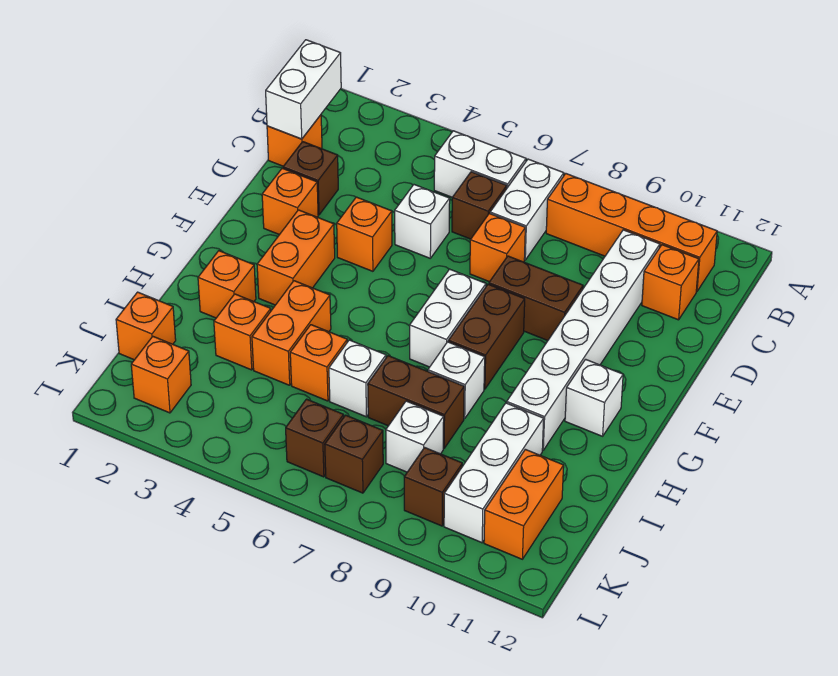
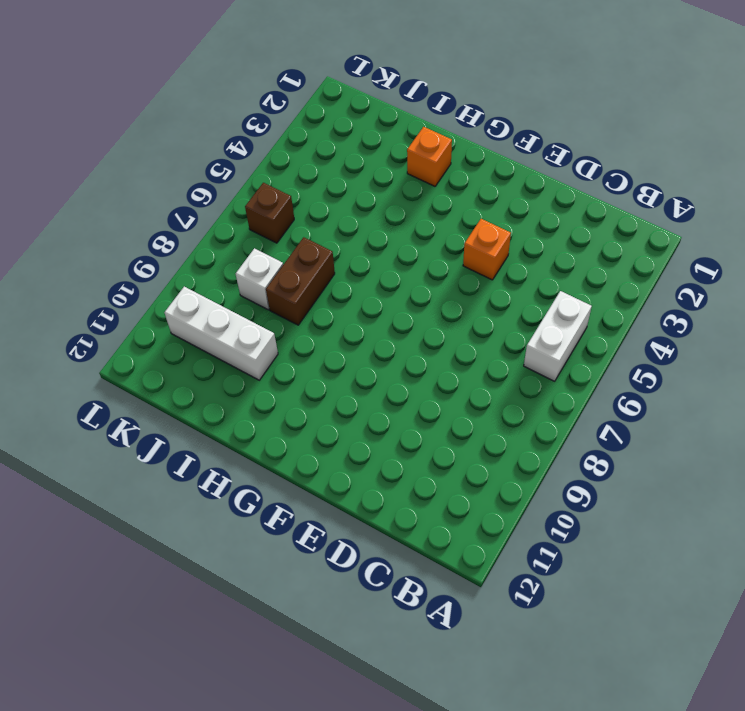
none -> white 1x2 brick [490,159,564,260]
none -> orange 1x4 brick [546,174,717,292]
none -> orange 1x1 brick [267,115,322,166]
none -> brown 1x1 brick [452,172,507,239]

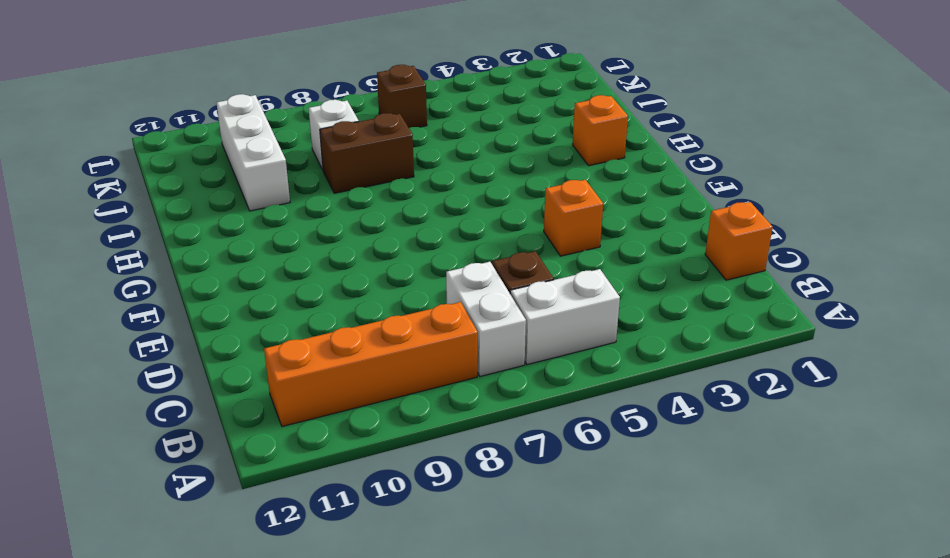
none -> white 1x6 brick [507,230,660,450]
none -> orange 1x1 brick [642,245,699,320]
none -> brown 1x1 brick [283,142,338,215]
none -> white 1x1 brick [395,185,450,258]

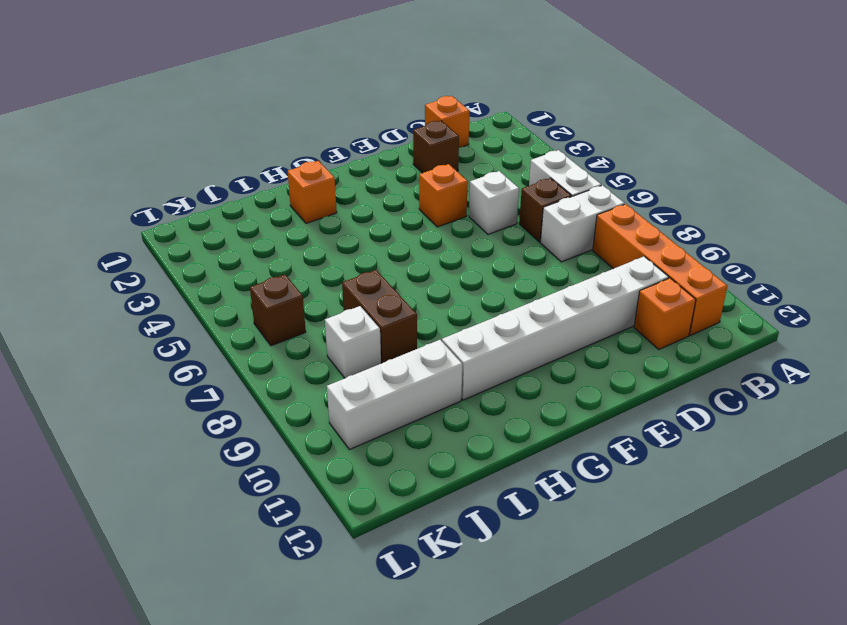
none -> orange 1x1 brick [470,213,525,282]
none -> orange 1x1 brick [262,168,318,235]
none -> brown 1x2 brick [489,256,583,341]
none -> orange 1x2 brick [257,210,335,305]

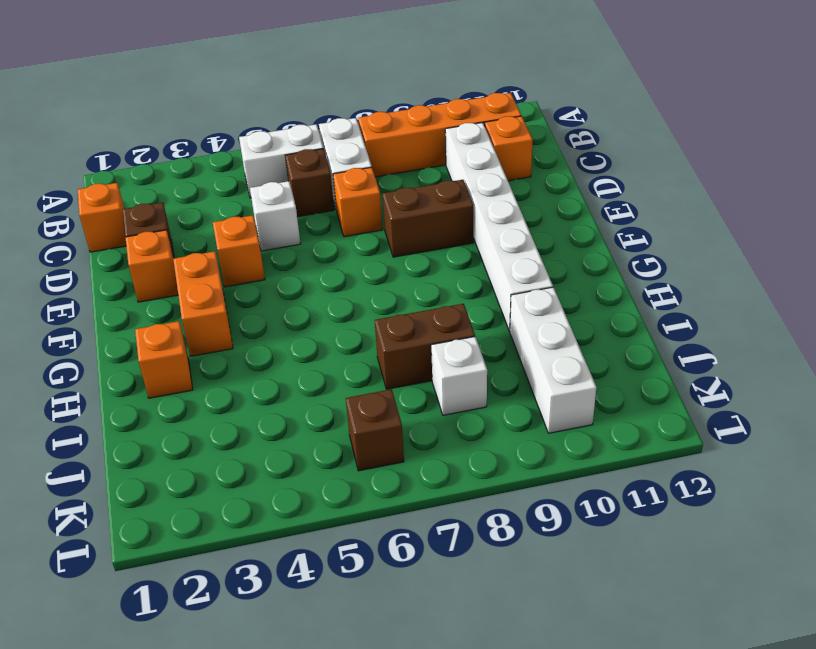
none -> white 1x2 brick [410,269,486,367]
none -> brown 1x2 brick [448,284,525,389]
none -> white 1x1 brick [565,359,623,436]
none -> orange 1x2 brick [252,281,331,385]

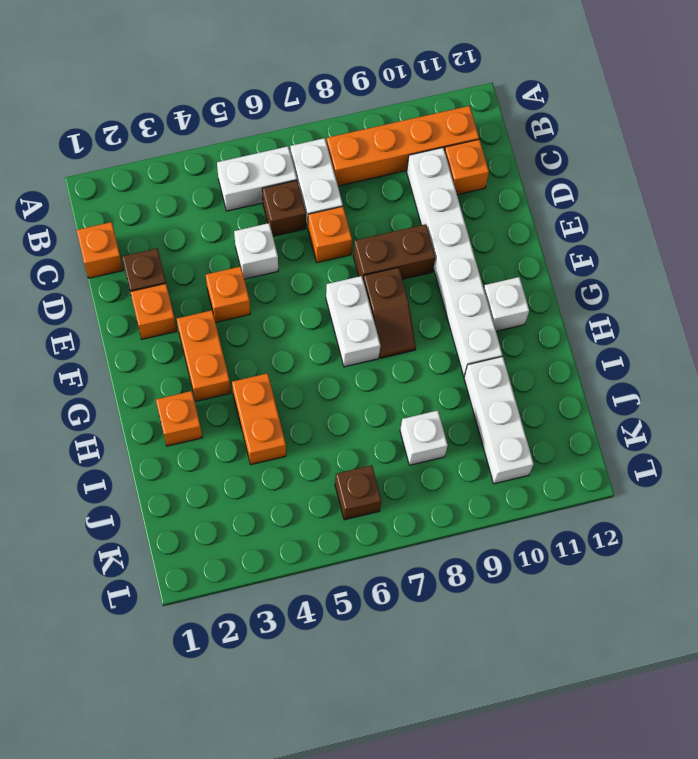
brown 1x2 slope [363,267,416,358] -> brown 1x2 brick [448,284,525,389]
none -> white 1x1 brick [428,342,485,419]
none -> orange 1x1 brick [214,294,271,370]
none -> orange 1x1 brick [290,325,347,401]
none -> white 1x1 brick [329,340,386,417]

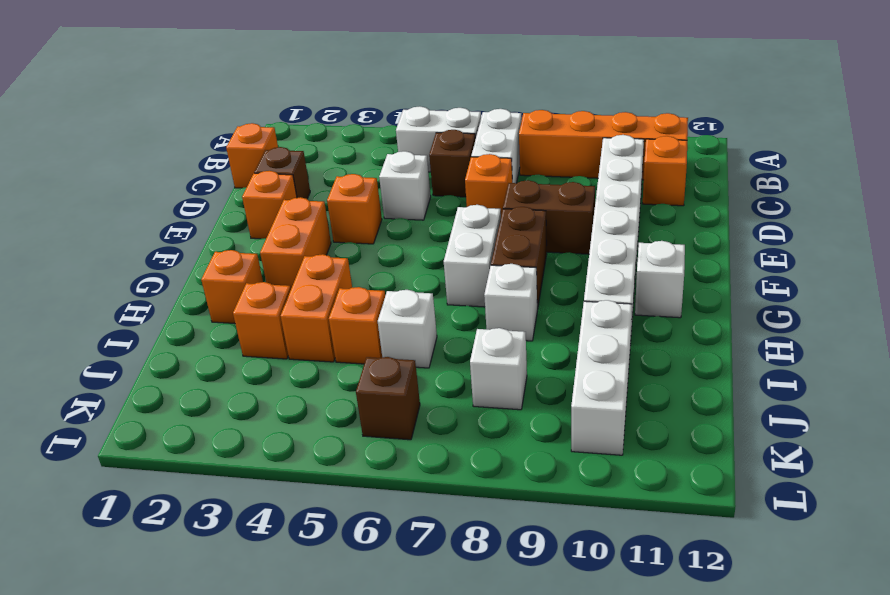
none -> brown 1x2 brick [368,356,464,448]
none -> orange 1x1 brick [116,292,176,360]
none -> orange 1x2 brick [484,449,564,559]
none -> orange 1x1 brick [131,336,191,413]

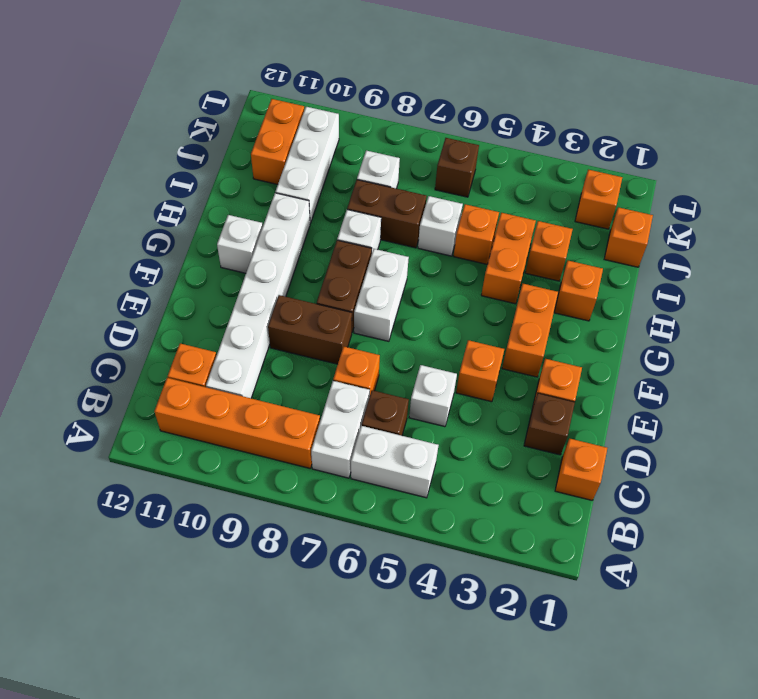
none -> brown 1x1 brick [325,415,383,493]
none -> brown 1x1 brick [404,448,462,526]
none -> white 1x2 brick [266,40,341,139]

